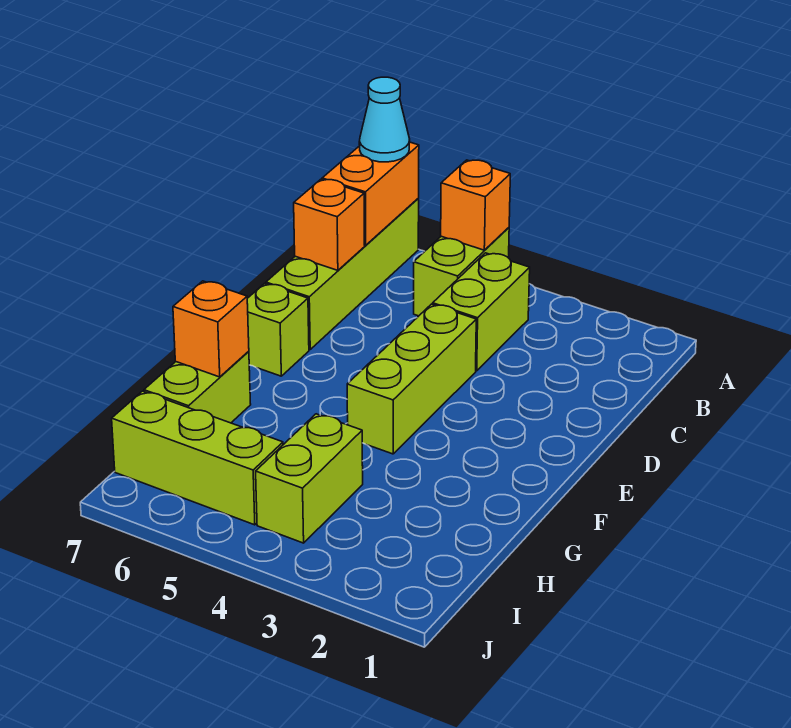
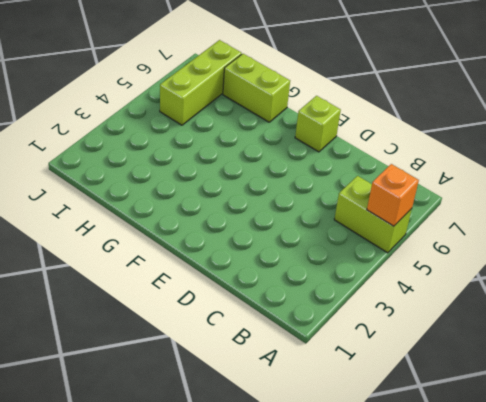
none -> lime 1x4 brick [266,199,419,350]
none -> lime 1x2 brick [433,253,530,371]
none -> lime 1x3 brick [347,304,476,454]

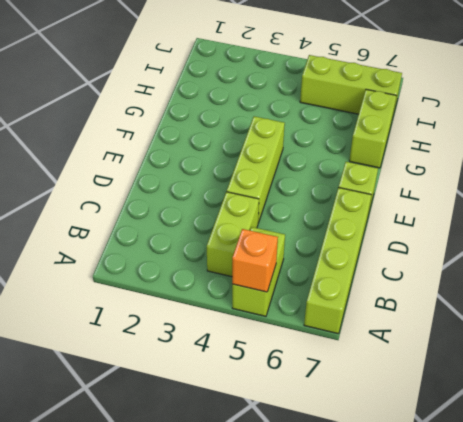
none -> lime 1x2 brick [256,414,363,543]
none -> orange 1x2 brick [322,142,419,245]
none -> orange 1x1 brick [294,179,365,270]

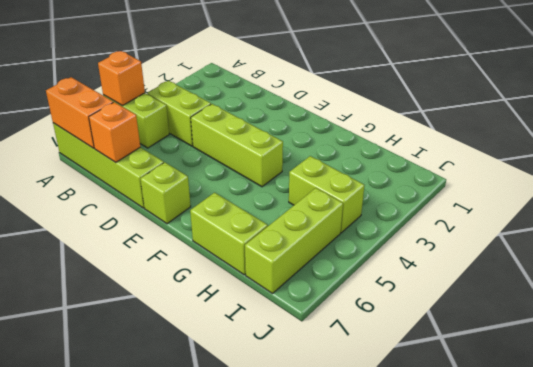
none -> orange 1x1 brick [173,281,249,377]
none -> cyan 1x1 cone [359,77,410,162]

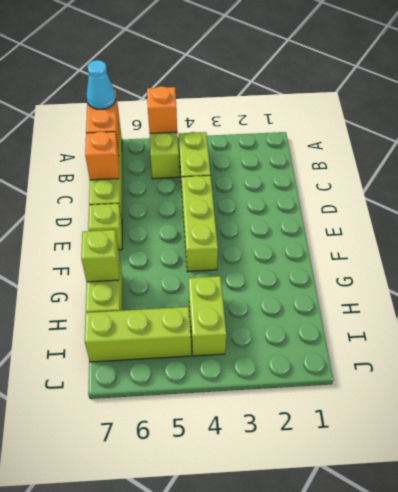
lime 1x1 brick [81,230,119,282] -> orange 1x1 brick [173,281,249,377]

